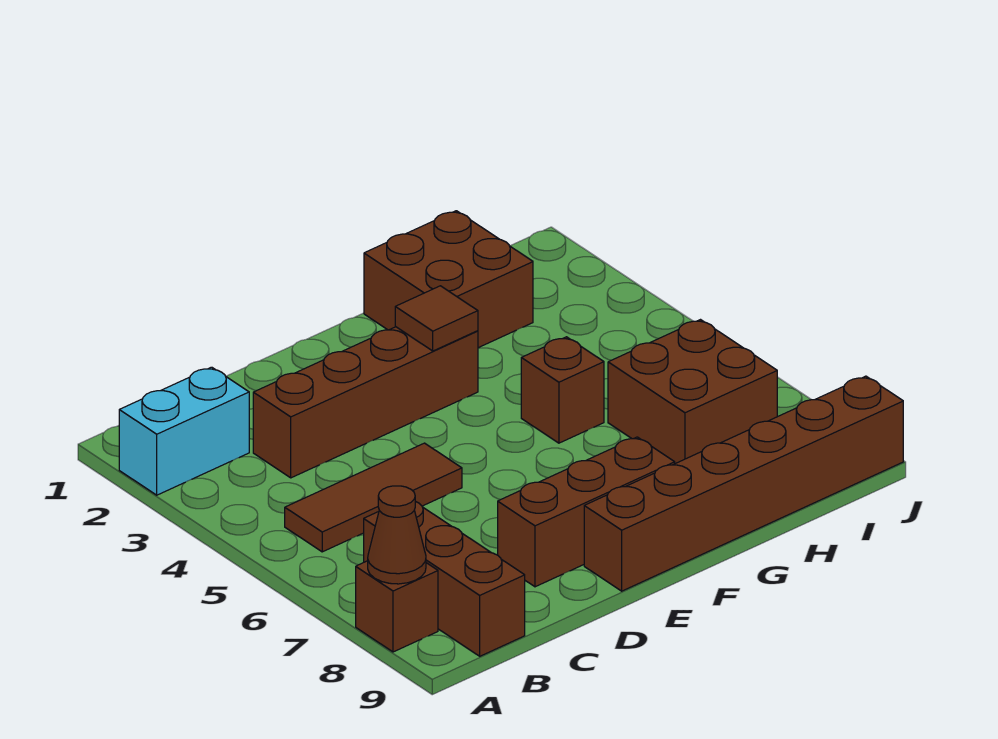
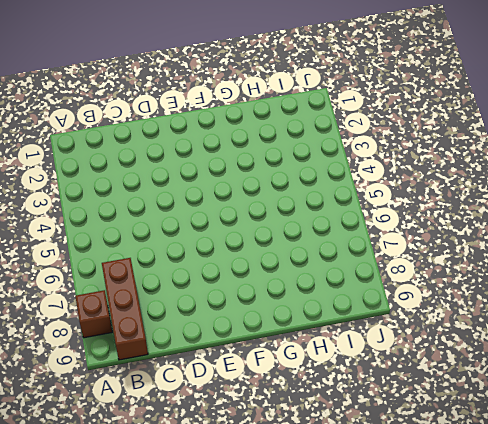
none -> cyan 1x2 brick [119,367,249,495]
none -> brown 1x3 tile [285,443,462,552]
none -> brown 1x4 brick [253,327,478,478]

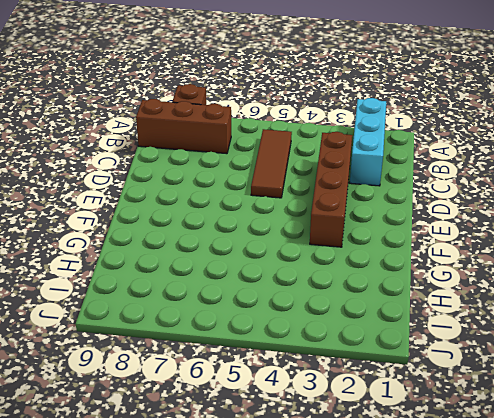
cyan 1x3 brick [350,98,386,186] -> cyan 1x2 brick [119,367,249,495]
none -> brown 1x3 brick [498,437,675,587]
none -> brown 1x6 brick [584,376,903,591]
none -> brown 2x2 brick [364,211,533,348]

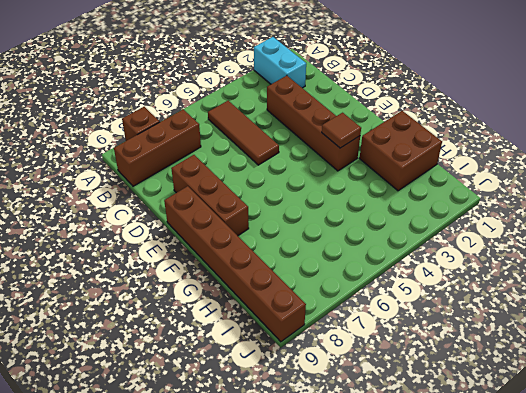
none -> brown 1x1 brick [521,337,604,443]
none -> brown 2x2 brick [608,320,777,464]
none -> brown 1x1 cone [368,486,426,584]

